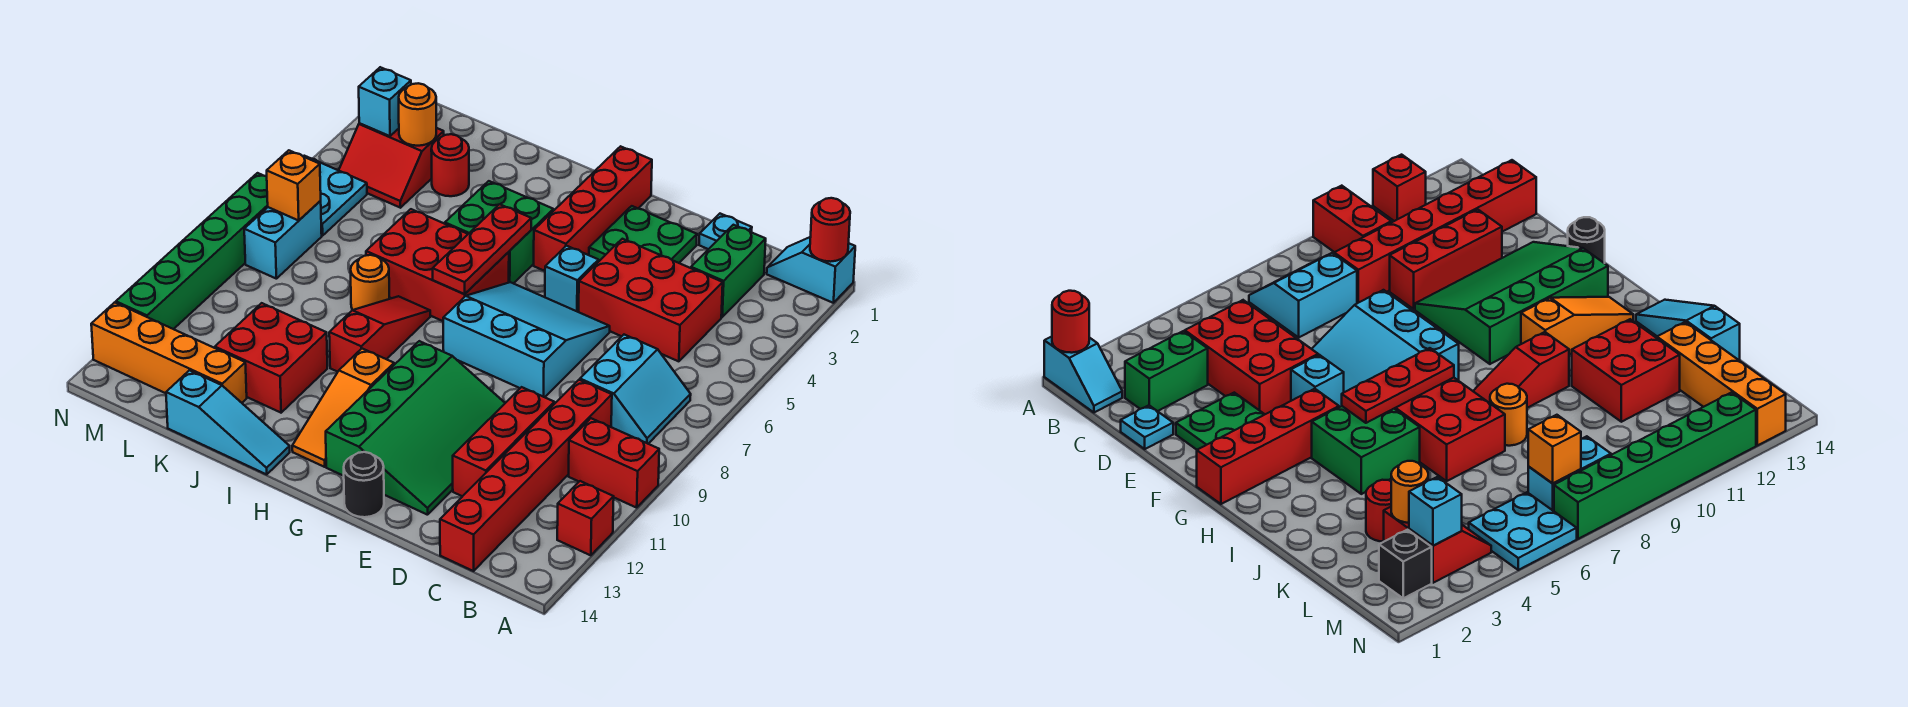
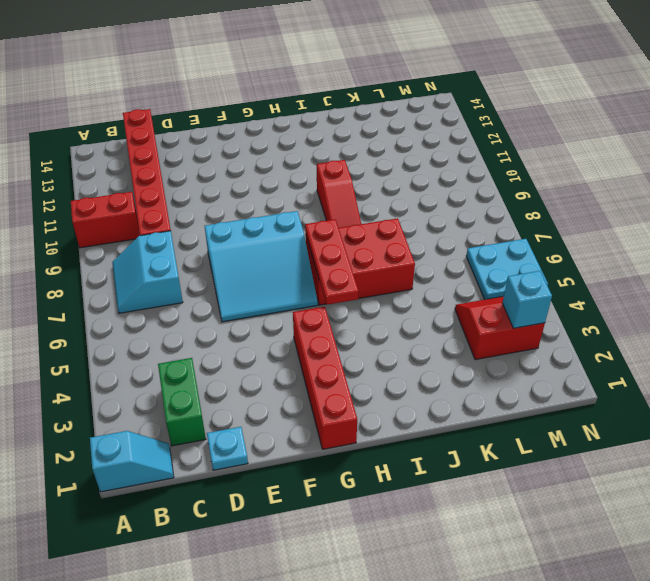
none -> red 1x1 brick [557,481,614,555]
none -> red 2x3 brick [579,239,723,361]
none -> red 1x3 brick [453,387,554,496]
none -> green 2x2 plate [589,206,697,263]

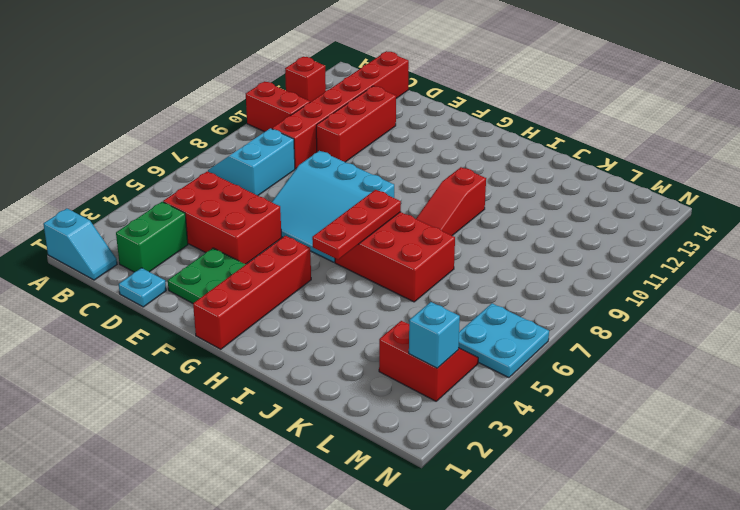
none -> green 3x4 slope [326,341,505,515]
none -> cyan 1x1 brick [545,246,599,312]
none -> black 1x1 round brick [344,452,384,517]
none -> green 2x2 brick [445,181,553,283]

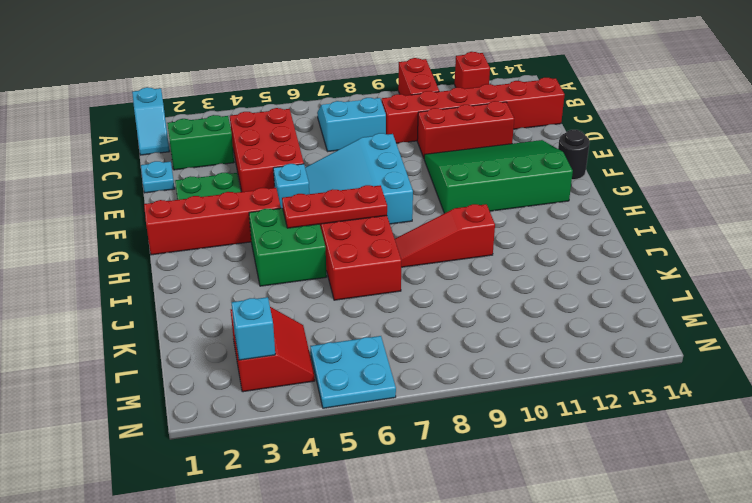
none -> orange 1x3 slope [292,349,394,467]
none -> cyan 1x3 slope [166,370,290,474]
none -> orange 1x1 round brick [351,255,389,310]
none -> red 2x2 brick [215,303,327,413]

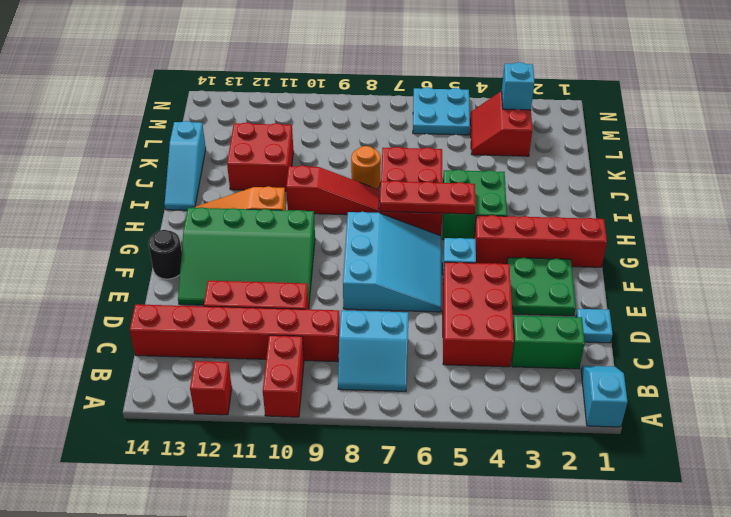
none -> red 1x1 round brick [431,134,469,196]
none -> orange 1x4 brick [91,302,247,403]
none -> black 1x1 brick [1379,530,1432,598]
none -> cyan 1x2 brick [244,201,322,279]

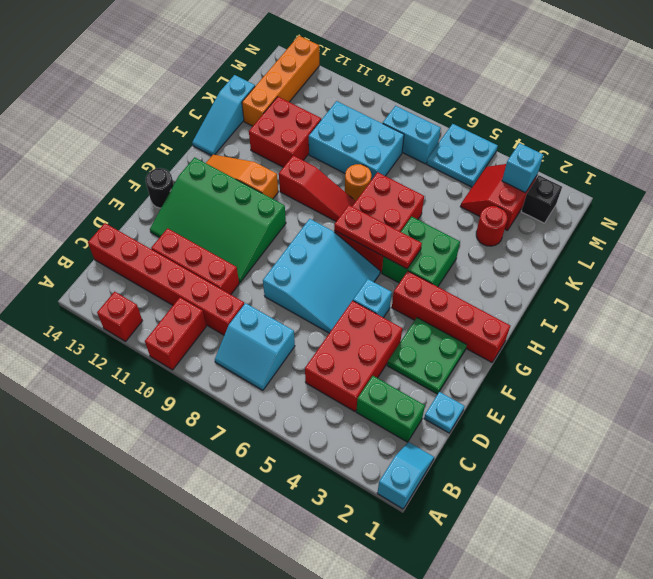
cyan 2x3 brick [309,101,404,180] -> none
none -> green 1x6 brick [116,173,268,329]
none -> red 1x1 round brick [810,198,850,262]
none -> orange 1x1 round brick [399,83,436,146]
none -> orange 1x1 brick [267,150,321,220]

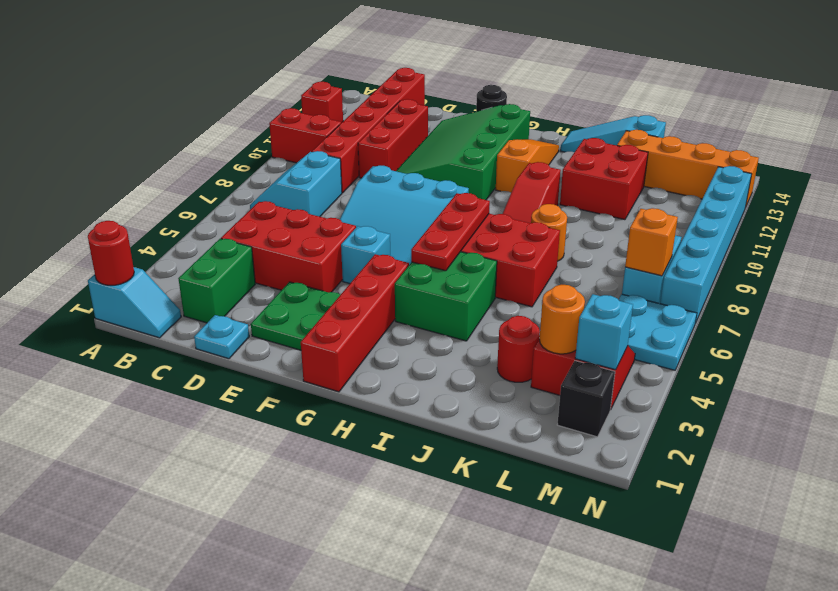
cyan 1x6 brick [660,166,751,323] -> green 1x6 brick [116,173,268,329]

